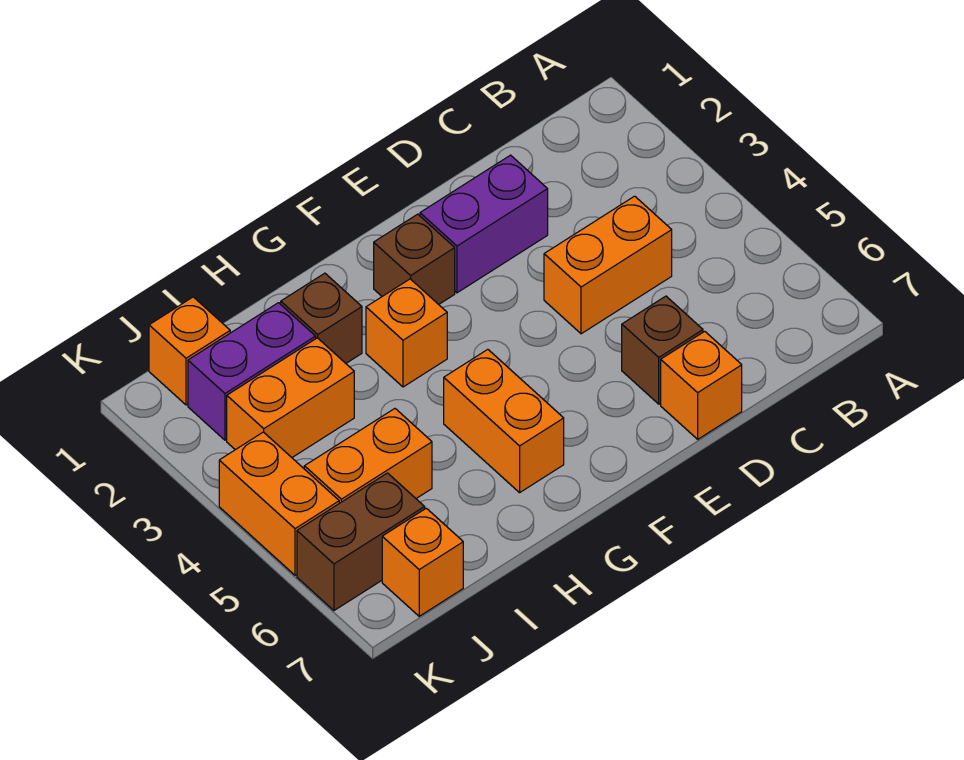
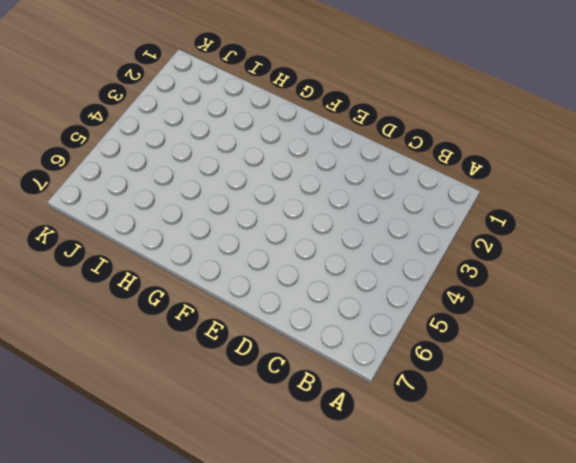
none -> orange 1x2 brick [544,196,672,334]
none -> purple 1x2 brick [420,155,548,293]
none -> brown 1x1 brick [622,296,703,404]

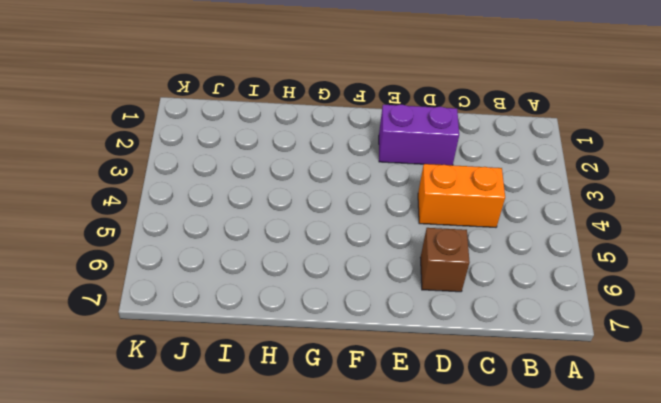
none -> orange 1x1 brick [661,331,742,439]
none -> brown 1x1 brick [374,214,455,304]
none -> orange 1x1 brick [366,279,447,387]

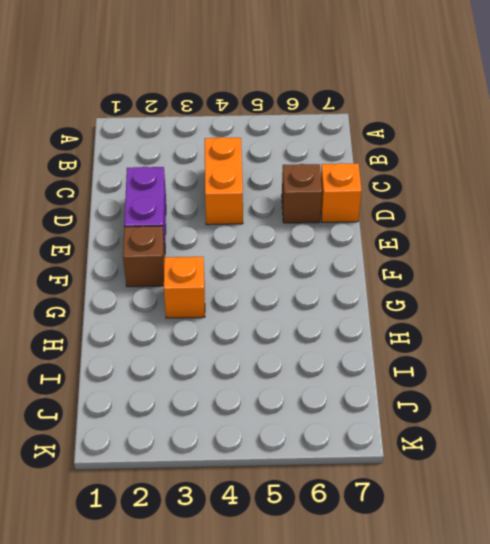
none -> orange 1x2 brick [444,349,564,493]
none -> brown 1x1 brick [281,273,362,363]
none -> purple 1x2 brick [188,303,316,440]

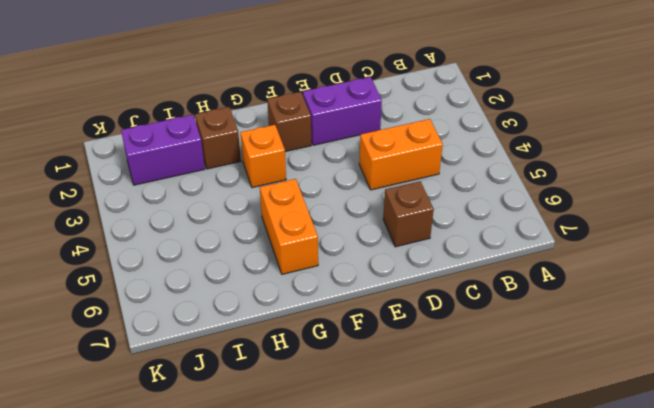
none -> orange 1x1 brick [661,331,742,439]
none -> orange 1x2 brick [227,338,354,457]
none -> orange 1x2 brick [304,409,432,503]

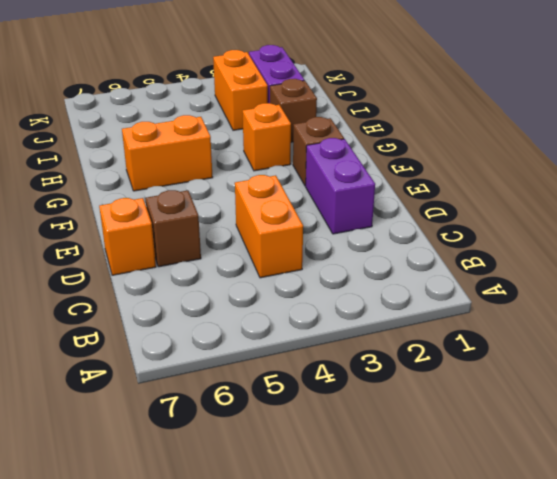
none -> orange 1x2 brick [304,409,432,503]
none -> orange 1x1 brick [149,297,230,405]
none -> brown 1x2 brick [297,473,425,610]

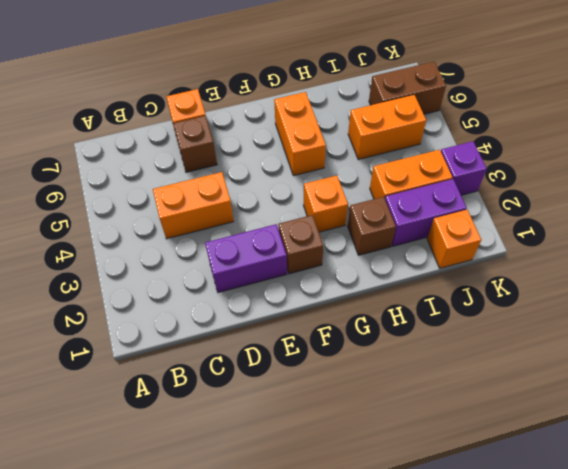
purple 1x1 brick [441,141,487,195] -> none
none -> orange 1x1 brick [382,508,463,616]
none -> orange 1x2 brick [219,432,339,575]

